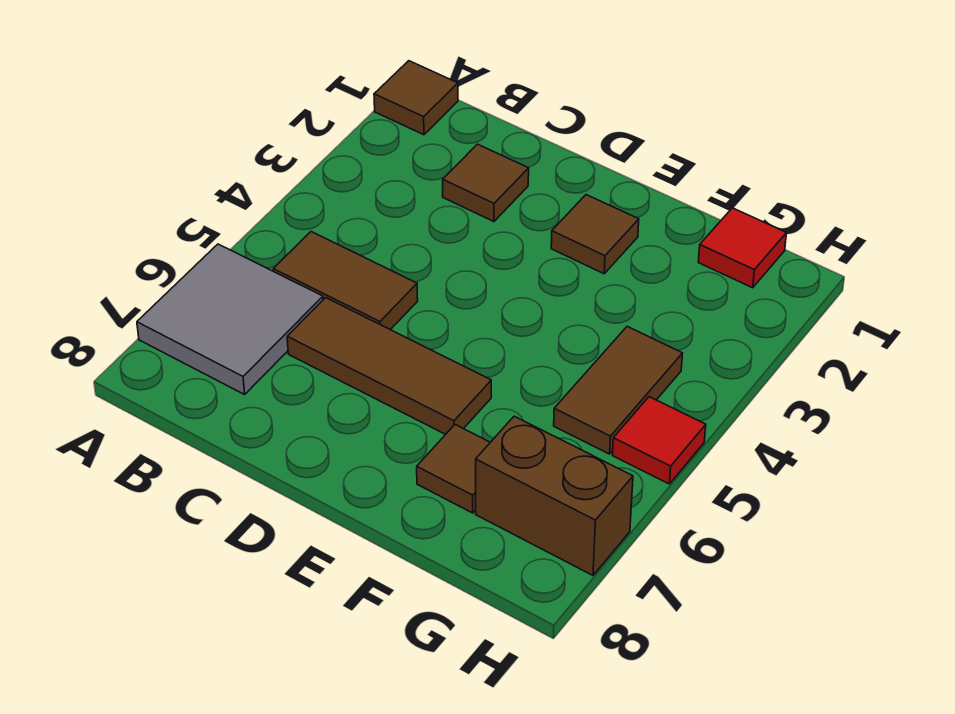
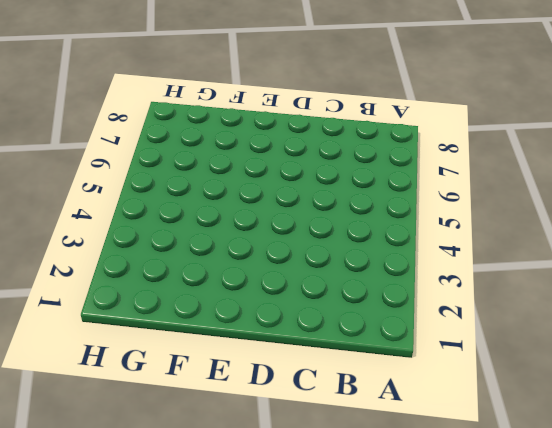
none -> brown 1x1 tile [374,61,458,135]
none -> grey 2x2 tile [137,244,323,395]

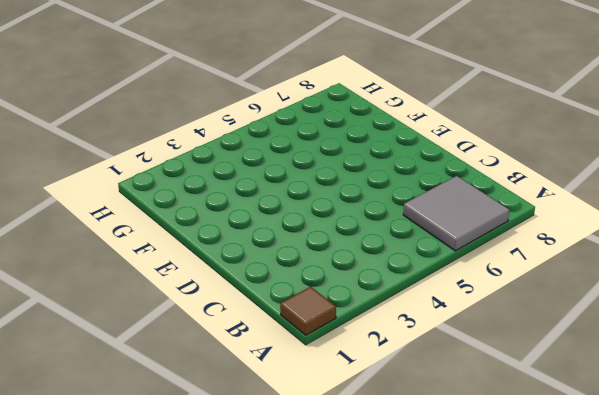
none -> brown 1x2 tile [273,232,418,330]
none -> brown 1x1 tile [443,144,529,222]

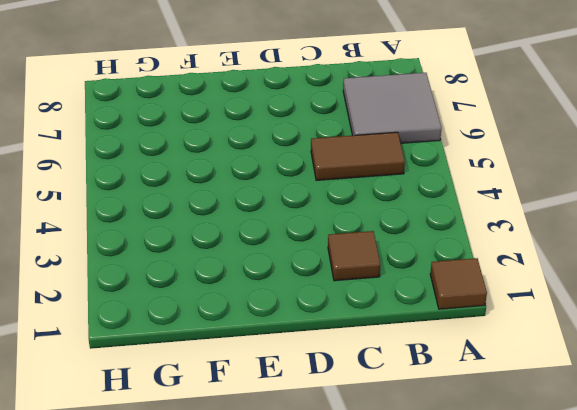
none -> brown 1x3 tile [287,298,491,434]
none -> brown 1x1 tile [551,195,639,274]

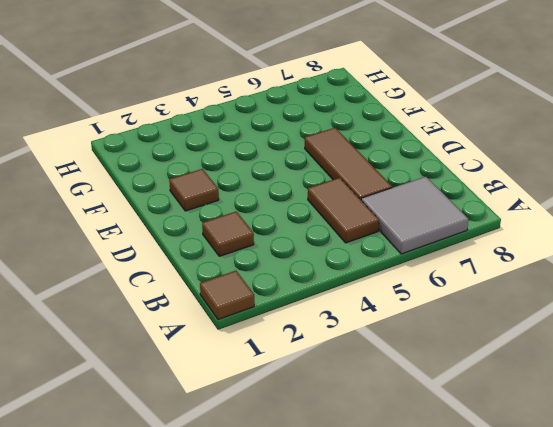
none -> brown 1x1 tile [417,425,490,513]
none -> red 1x1 tile [698,208,786,288]

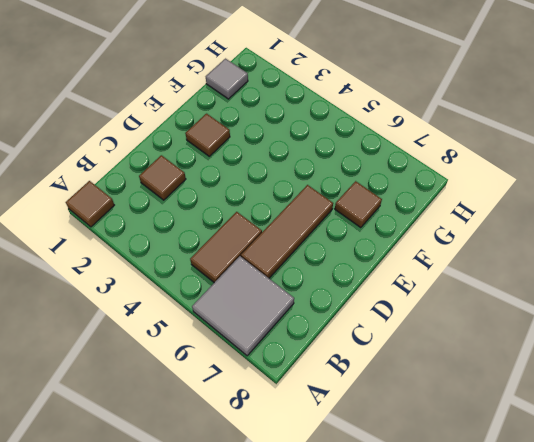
grey 1x1 tile [206,59,248,99] -> red 1x1 tile [698,208,786,288]
none -> brown 1x2 tile [554,326,683,454]
none -> brown 1x2 brick [476,416,633,575]

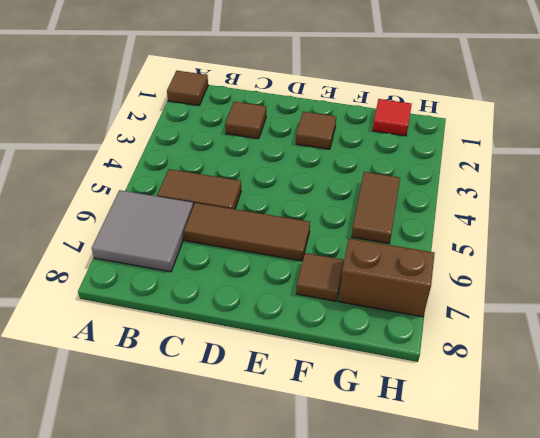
none -> red 1x1 tile [613,397,706,484]

